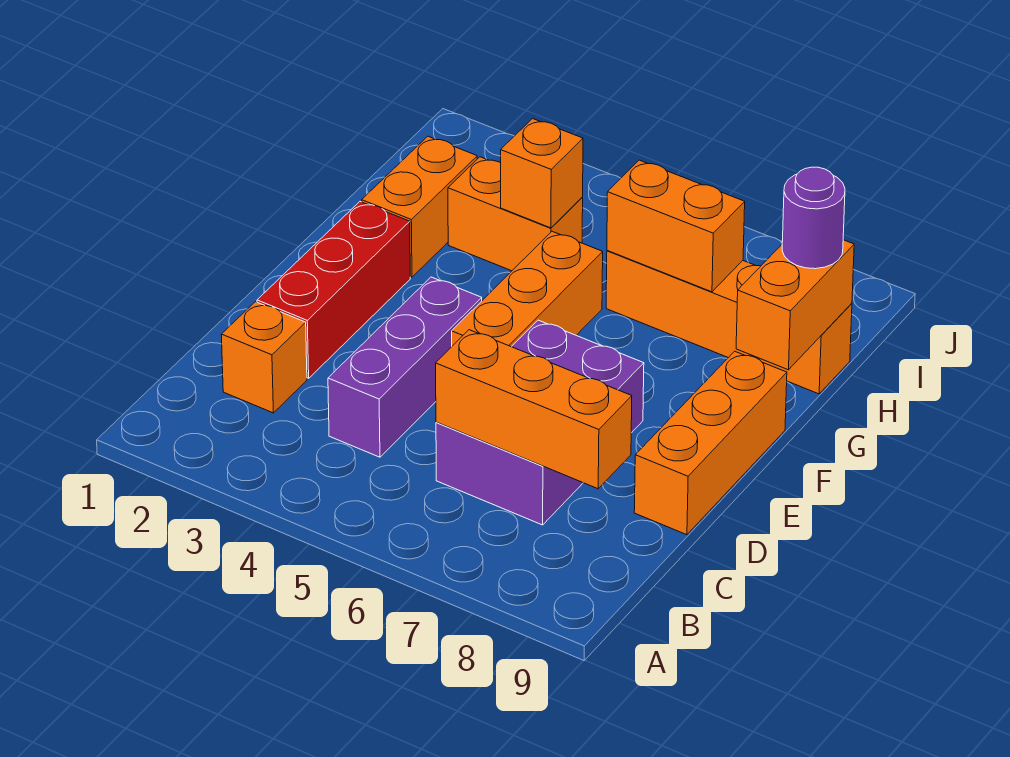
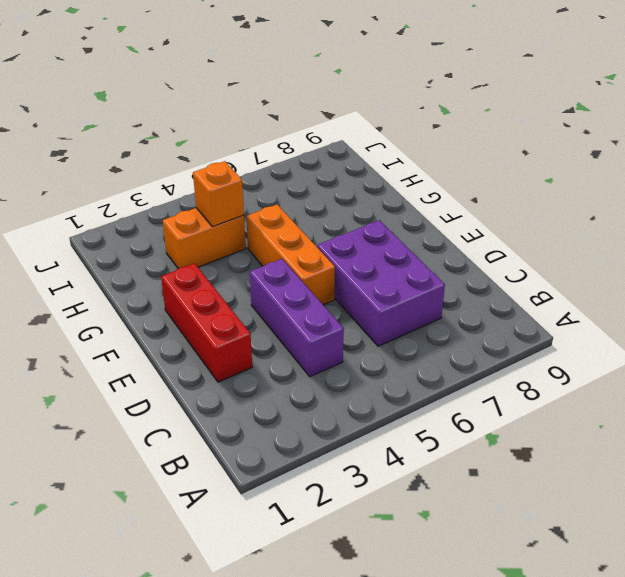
none -> orange 1x1 brick [221,302,307,413]
none -> orange 1x3 brick [634,351,787,535]
none -> orange 1x2 brick [362,136,477,277]

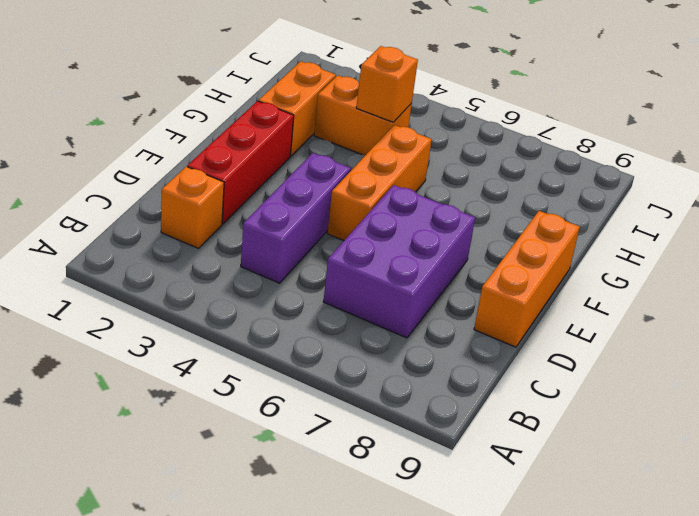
none -> orange 1x4 brick [606,251,852,394]
none -> orange 1x3 brick [436,330,632,489]
none -> orange 1x2 brick [736,240,854,370]

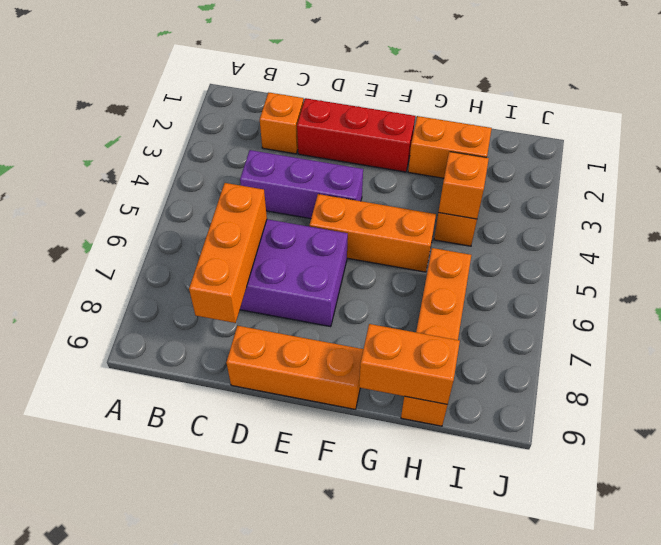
none -> orange 1x2 brick [607,160,745,292]
none -> purple 1x1 round brick [782,167,845,269]

